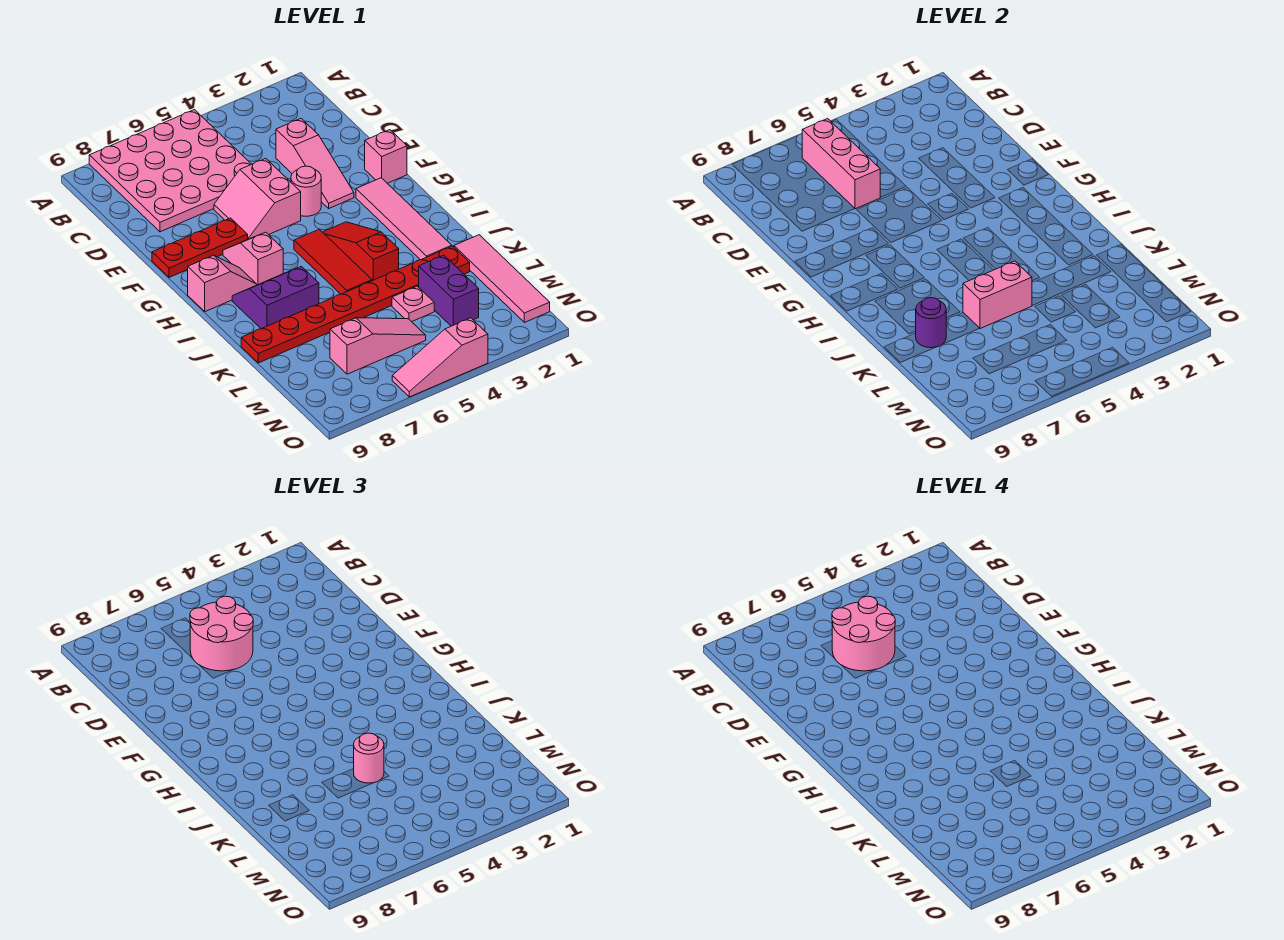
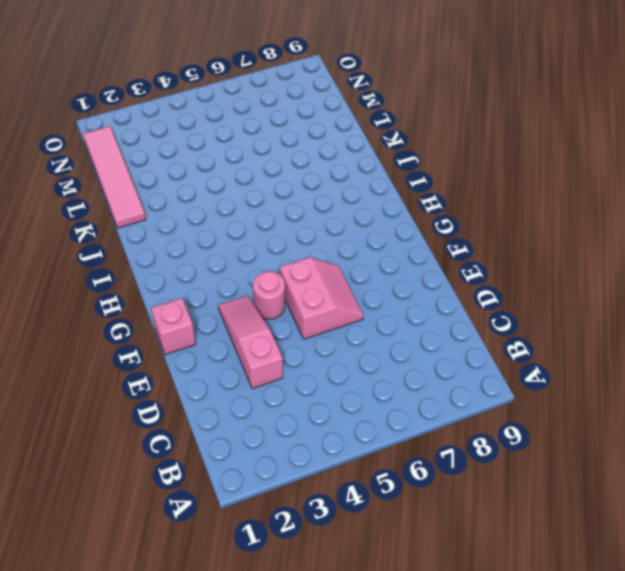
none -> pink 4x4 plate [89,110,251,232]
none -> red 1x3 plate [152,218,248,277]
none -> pink 1x4 tile [356,178,452,260]

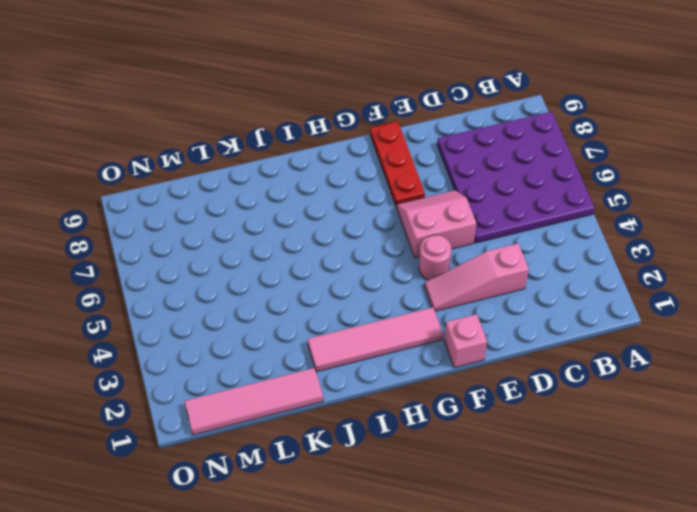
purple 4x4 plate [437,112,595,243] -> pink 4x4 plate [89,110,251,232]
none -> pink 1x2 slope [223,232,283,285]
none -> red 1x3 slope [323,222,399,281]
none -> red 1x3 tile [294,229,372,294]

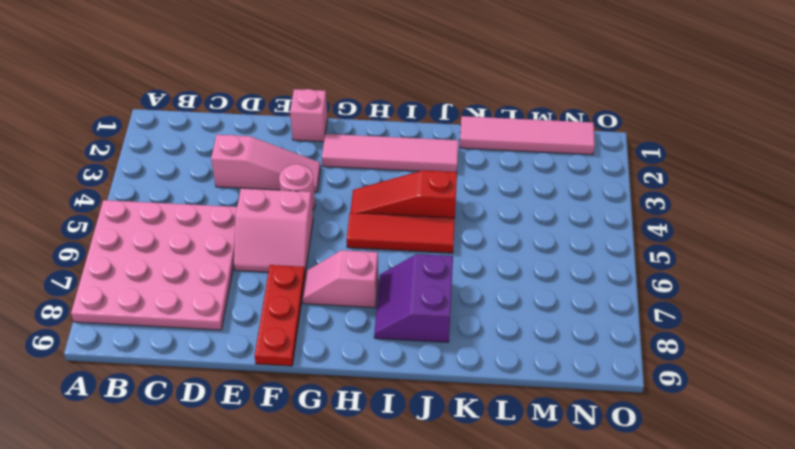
none -> pink 1x2 slope [188,255,257,312]
none -> red 1x8 plate [241,246,470,363]
none -> purple 1x2 brick [419,255,479,326]

